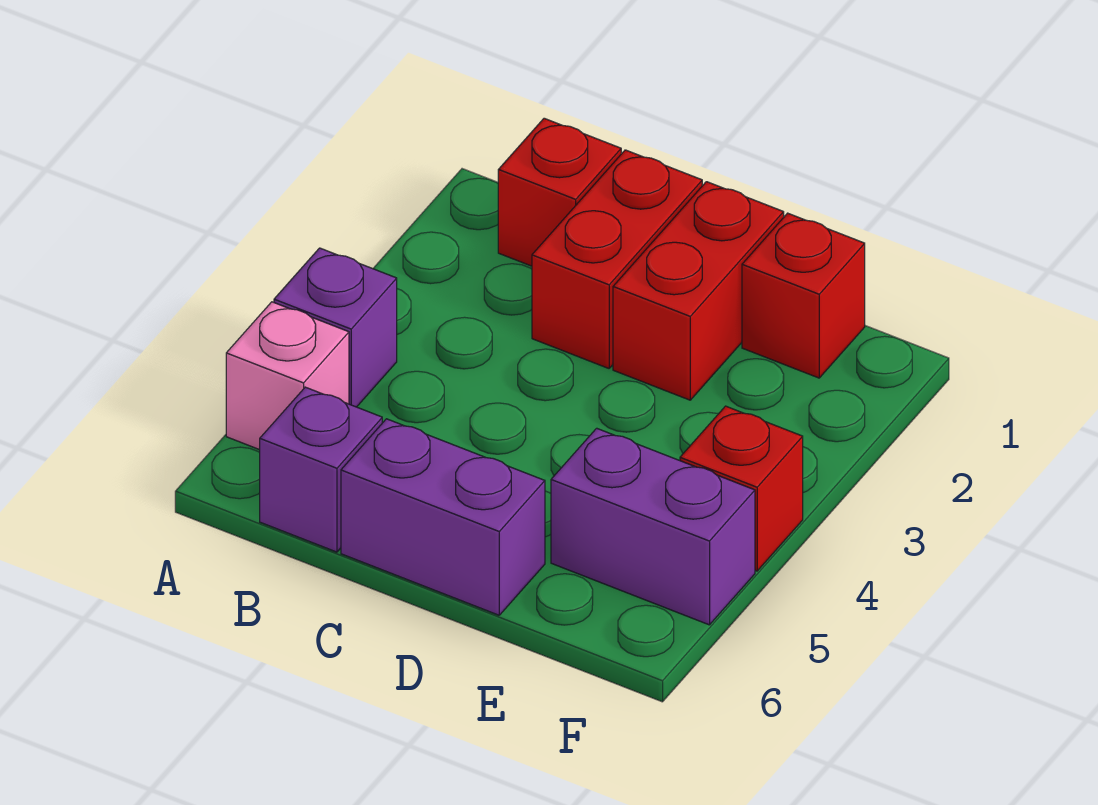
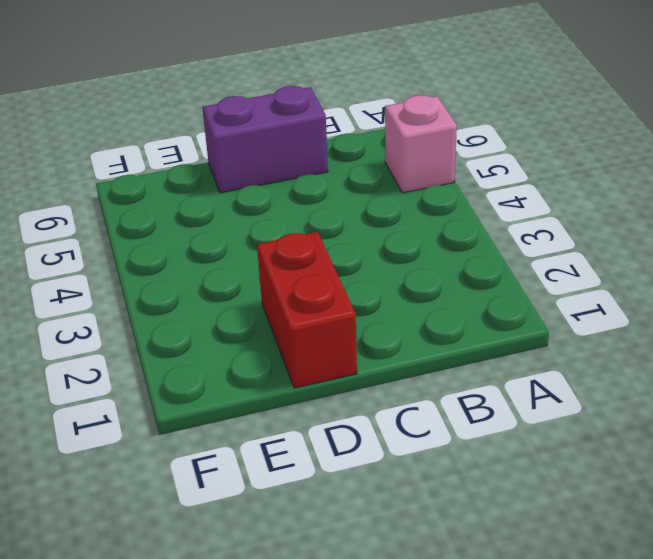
none -> purple 1x1 brick [274,248,397,407]
none -> red 1x1 brick [498,118,621,266]

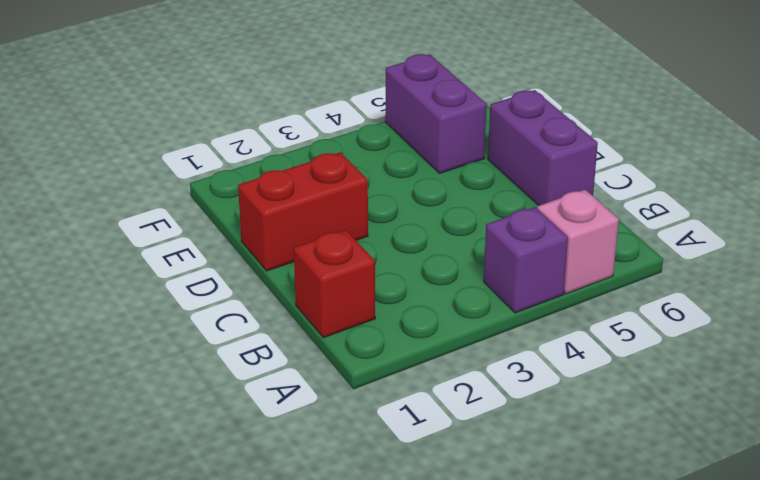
none -> purple 1x1 brick [260,387,382,552]
none -> red 1x2 brick [532,150,702,368]

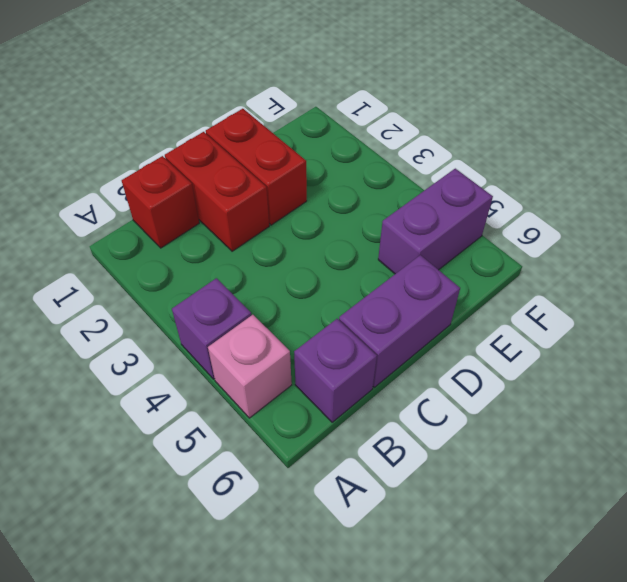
none -> red 1x1 brick [742,213,865,378]
none -> red 1x1 brick [680,406,803,571]

